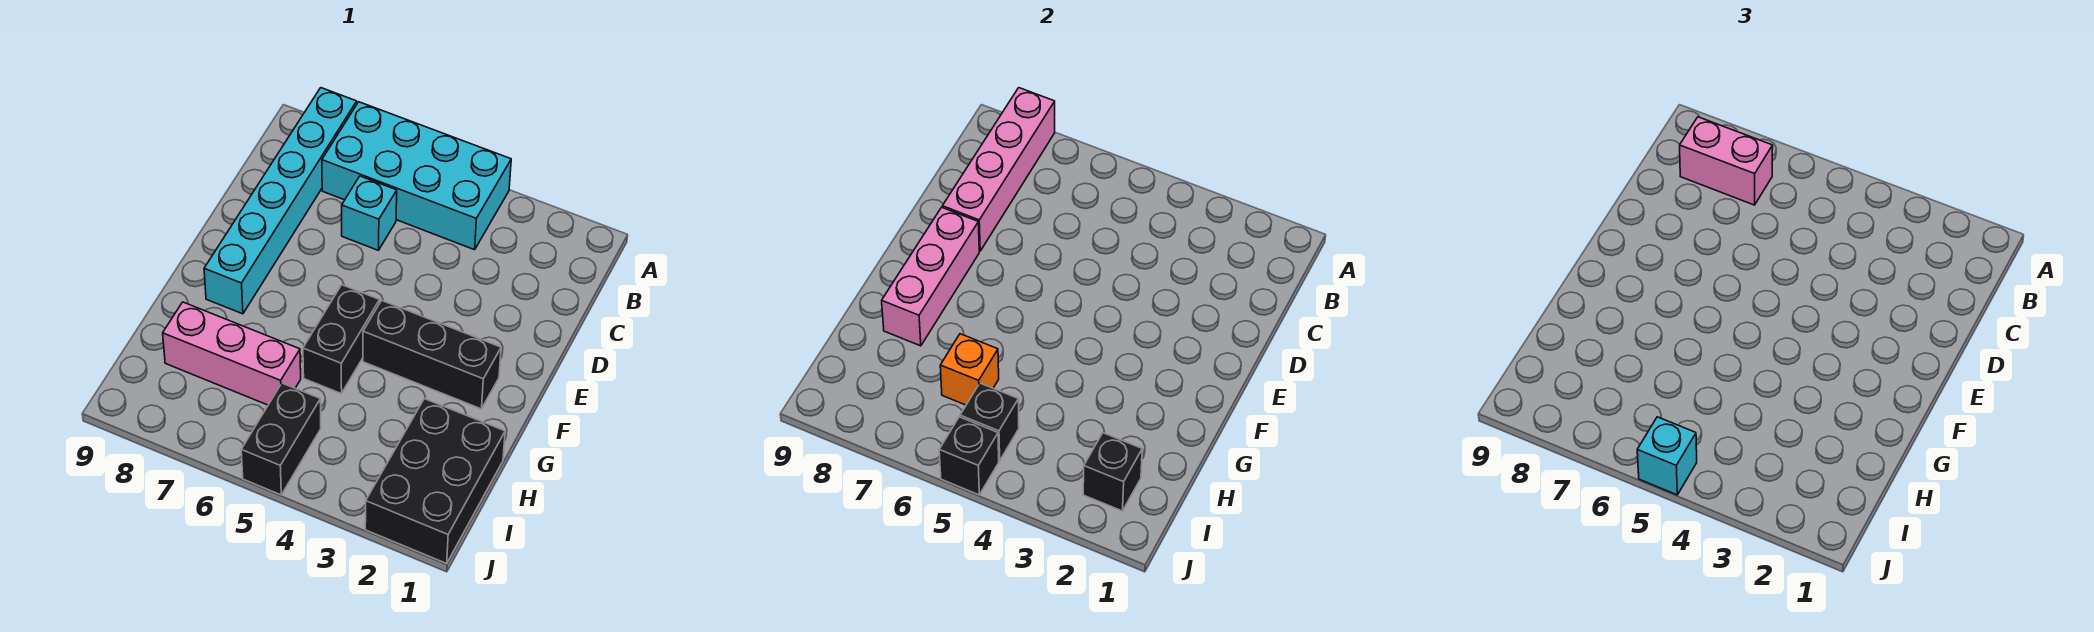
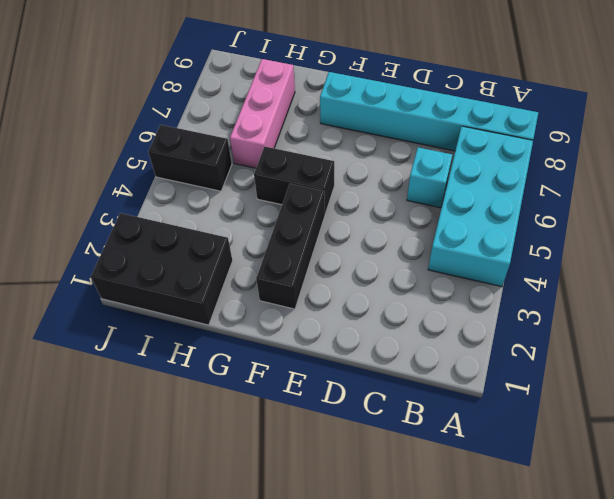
none -> pink 1x4 brick [942,88,1055,251]
none -> pink 1x3 brick [882,207,979,346]
none -> orange 1x1 brick [940,334,999,405]

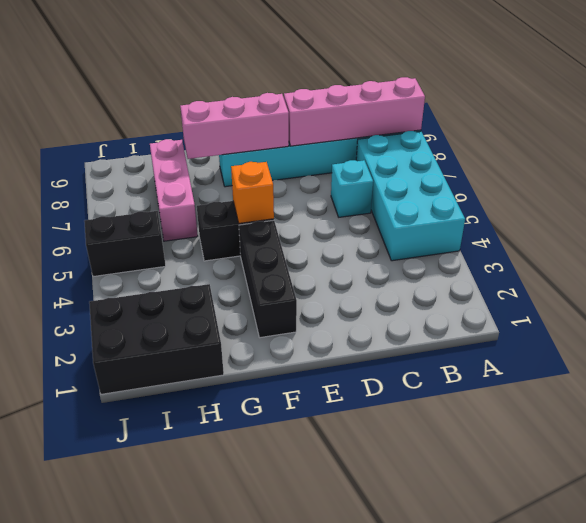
orange 1x1 brick [231,162,274,223] -> orange 1x1 brick moved to [940,334,999,405]
none -> black 1x1 brick [1083,433,1142,511]
none -> black 1x1 brick [960,383,1019,461]
none -> black 1x1 brick [939,417,999,495]

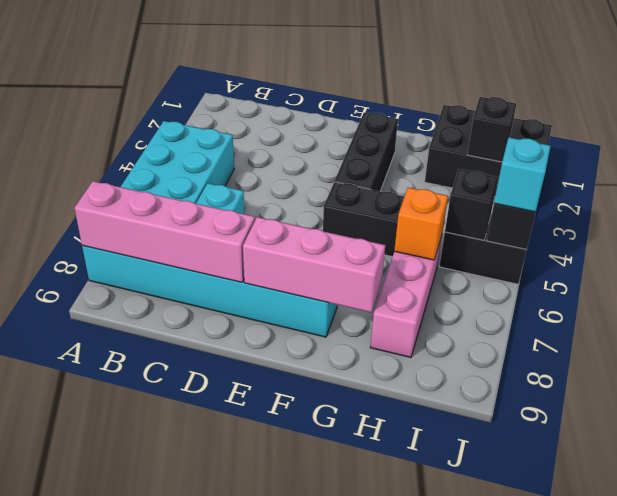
none -> pink 1x2 brick [1680,117,1773,205]

